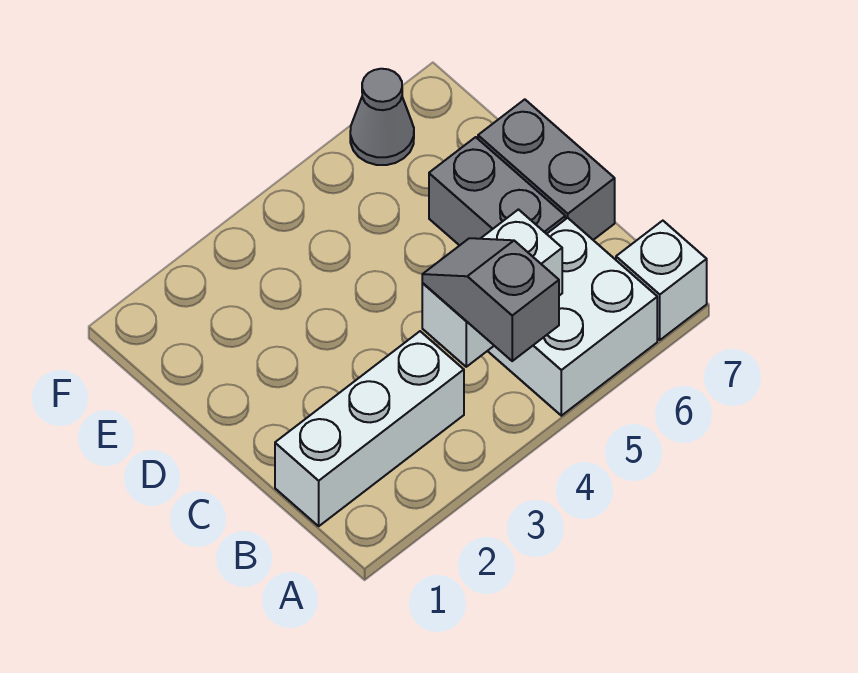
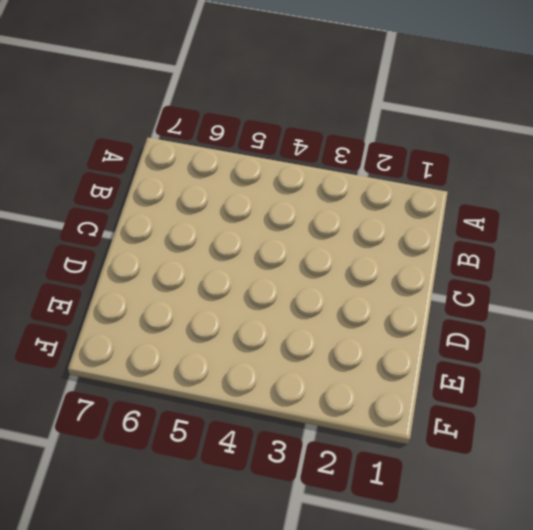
none -> white 2x2 brick [488,218,657,416]
none -> white 1x1 brick [616,221,707,340]

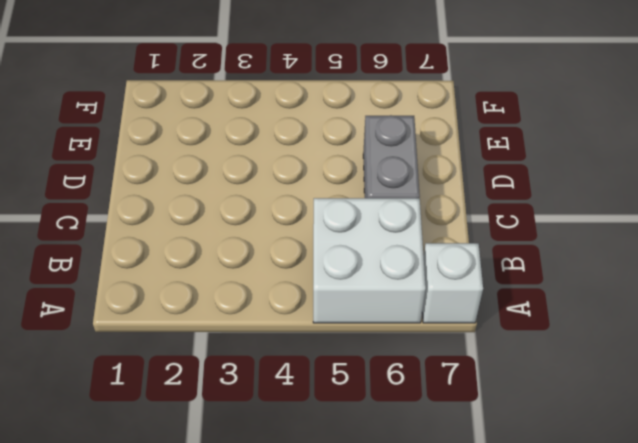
none -> white 1x3 brick [275,331,464,526]
none -> grey 1x2 brick [478,99,615,240]

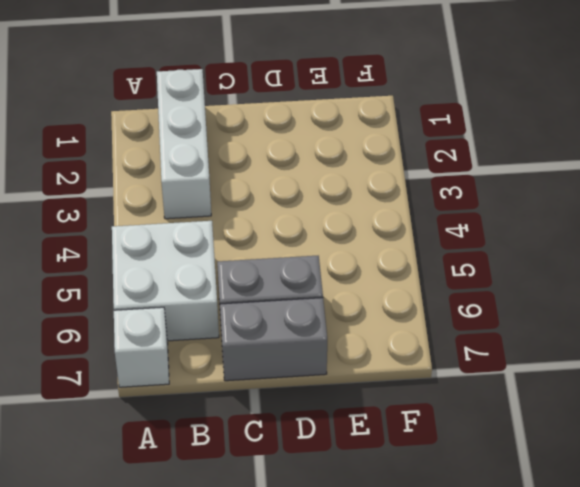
none -> grey 1x1 cone [350,69,414,165]
none -> white 1x2 brick [422,210,562,367]

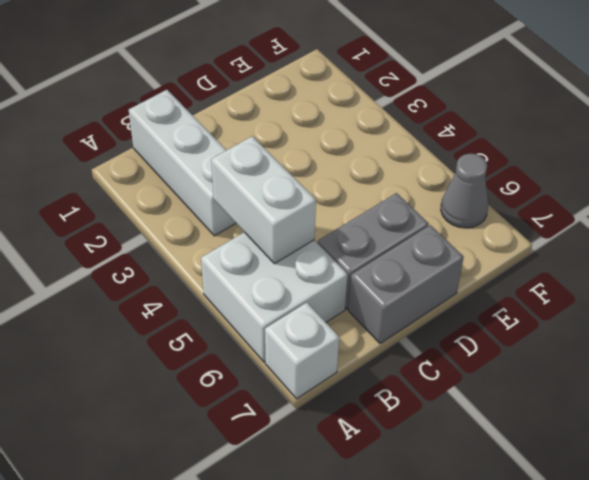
none -> grey 1x2 slope [422,238,559,361]

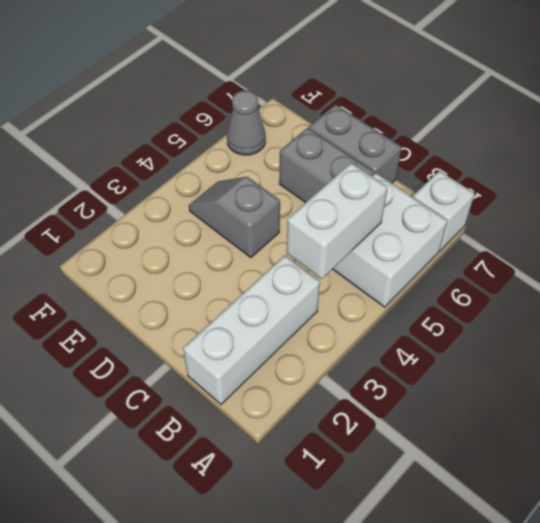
grey 1x2 slope [189,177,280,258] -> grey 1x2 slope moved to [422,238,559,361]

